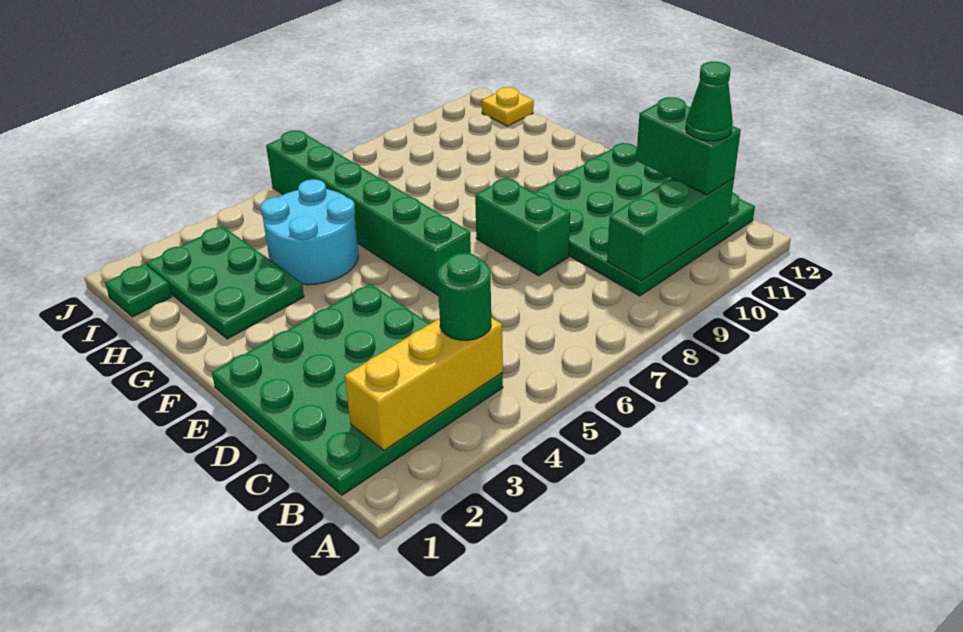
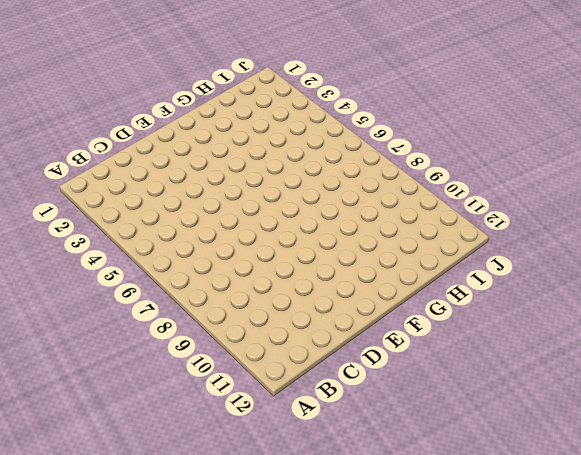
none -> green 4x4 plate [212,284,503,495]
none -> green 4x4 plate [533,143,755,296]
none -> green 1x2 brick [475,178,570,276]

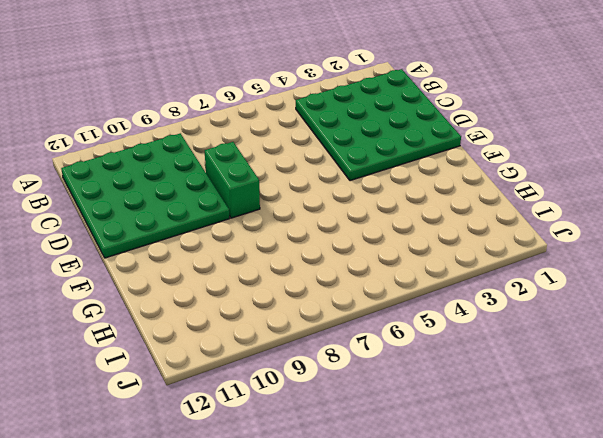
none -> green 1x6 brick [266,130,471,296]
none -> green 2x3 plate [147,226,304,339]
none -> cyan 2x2 round brick [261,179,358,285]

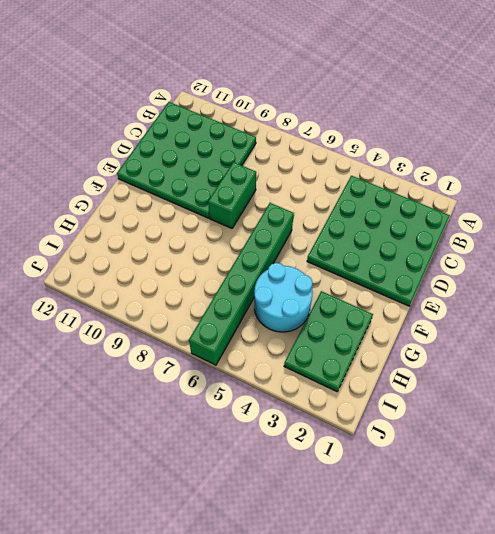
none -> green 1x1 plate [105,264,172,317]
none -> yellow 1x1 plate [482,87,534,126]
none -> yellow 1x3 brick [345,317,503,450]

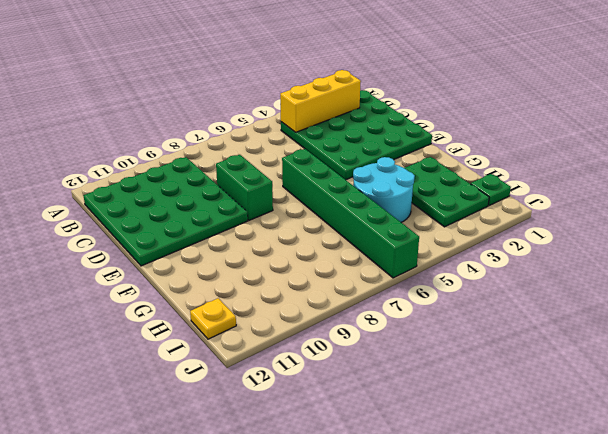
none -> green 1x3 brick [607,178,734,281]
none -> green 1x1 round brick [437,253,491,340]
none -> green 1x2 brick [636,97,741,195]

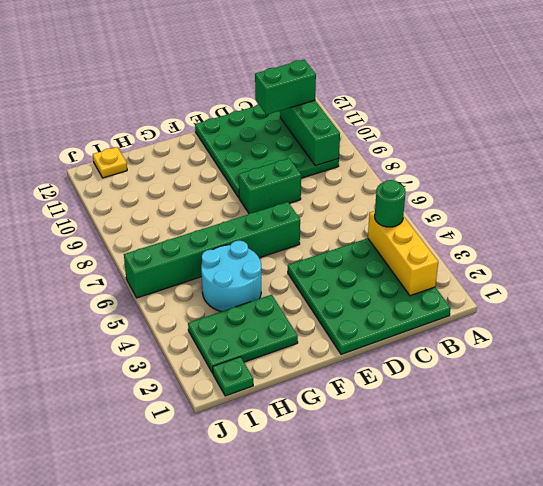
none -> green 1x1 cone [686,62,733,141]

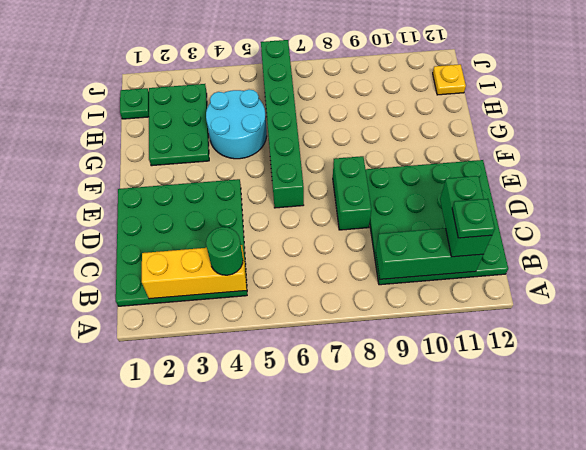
green 1x1 plate [452,199,495,238] -> green 1x1 cone [686,62,733,141]

